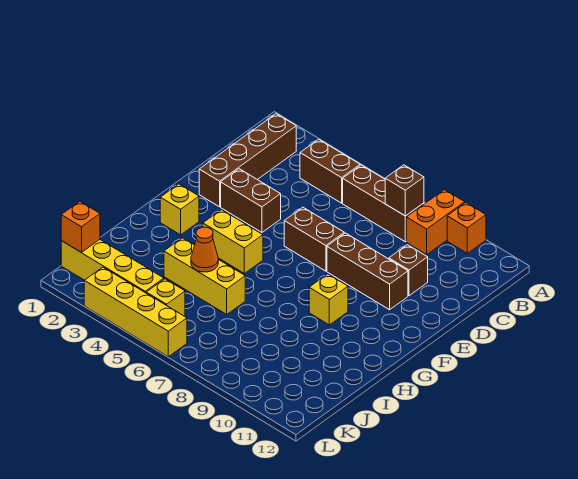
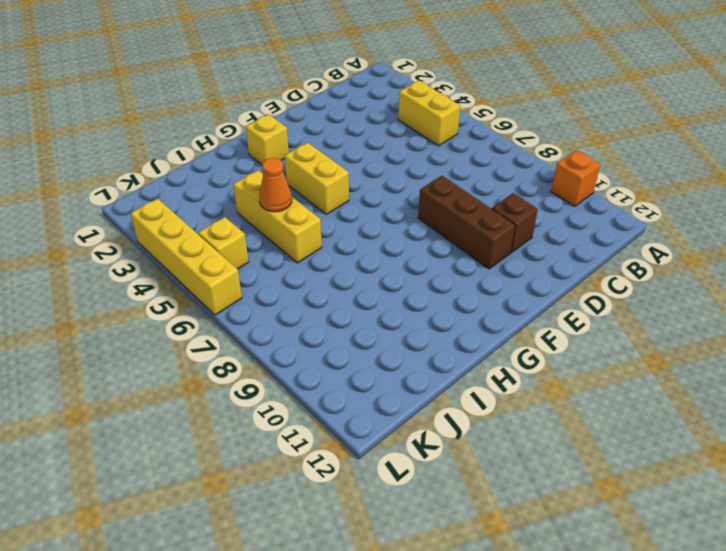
yellow 1x2 brick [398,81,461,146] -> brown 1x2 brick [300,139,360,203]
none -> orange 1x2 brick [406,190,465,255]
none -> brown 1x4 brick [199,114,296,207]
none -> brown 1x3 brick [343,165,424,242]

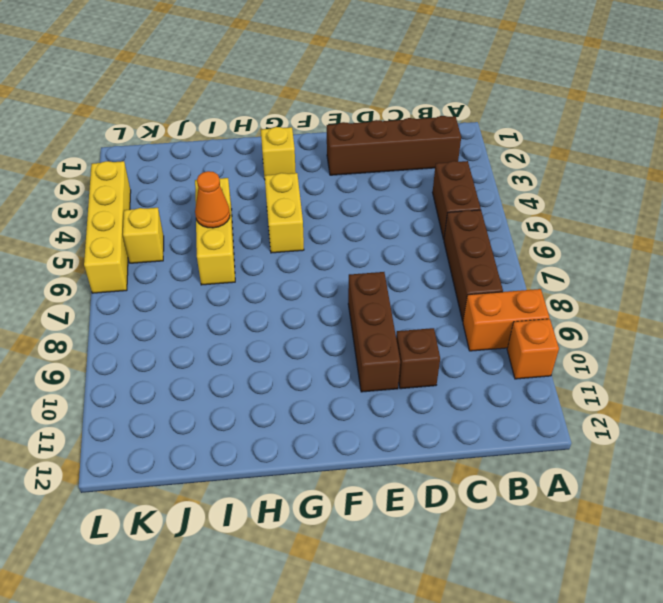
none -> brown 1x2 brick [221,169,281,232]
none -> brown 1x2 brick [284,207,344,271]
none -> yellow 1x1 brick [309,274,348,325]

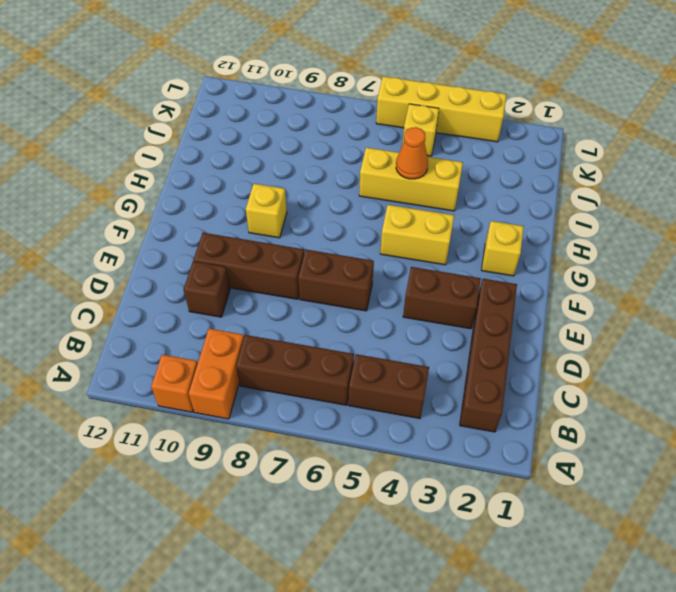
none -> yellow 1x4 brick [61,240,164,293]
none -> brown 1x1 brick [385,165,424,216]
none -> orange 1x1 brick [61,201,100,253]

